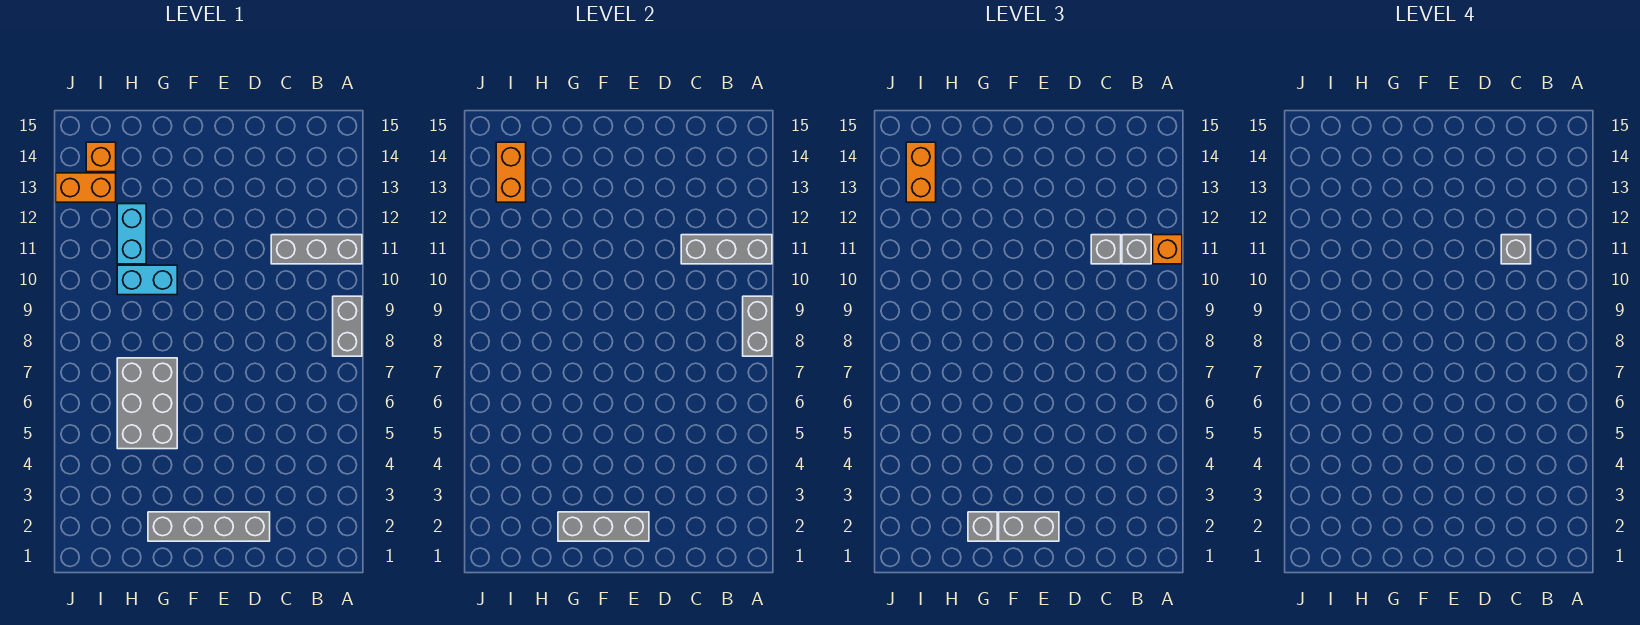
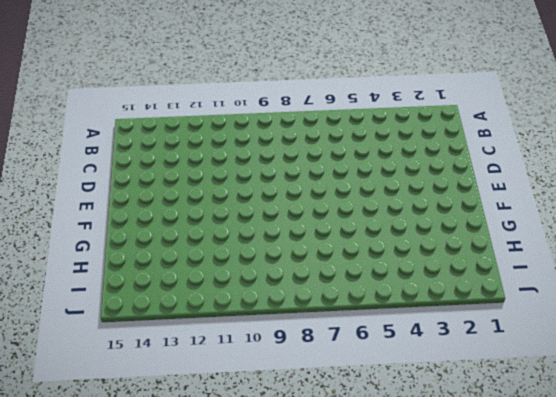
none -> grey 1x2 brick [333,296,362,356]
none -> grey 1x3 brick [271,235,362,264]
none -> grey 1x4 brick [148,512,270,541]

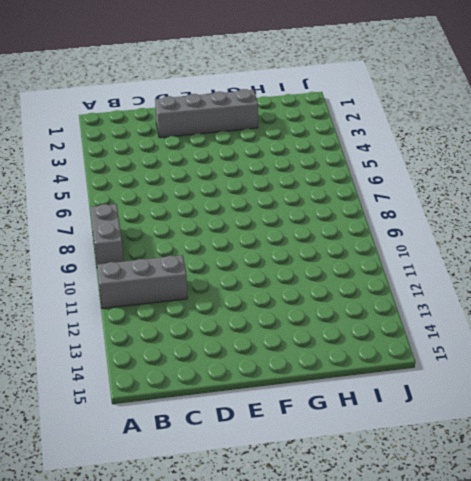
none -> grey 2x3 brick [117,358,177,449]
none -> cyan 1x2 brick [117,265,177,295]
none -> cyan 1x2 brick [117,204,146,264]

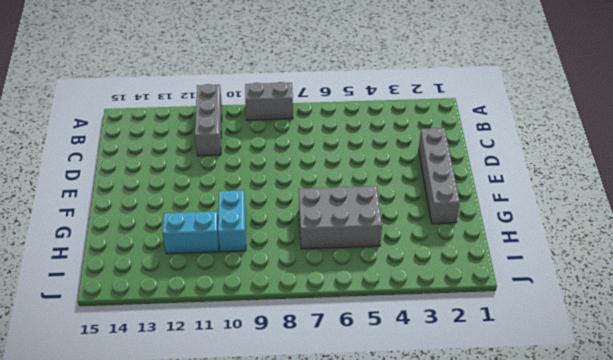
none -> orange 1x2 brick [56,173,116,202]
none -> orange 1x1 brick [86,142,116,172]
none -> grey 1x2 brick [743,296,772,356]

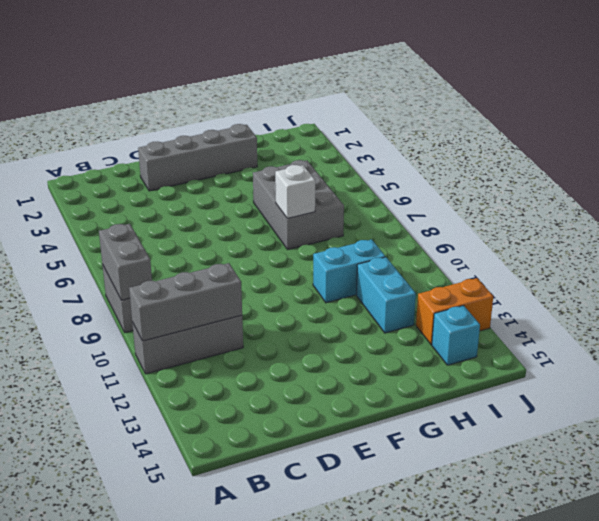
white 1x1 brick [275,165,315,218] -> none
cyan 1x1 brick [432,305,480,365] -> orange 1x1 brick [86,142,116,172]
none -> grey 1x3 brick [558,512,649,541]
none -> orange 1x2 brick [496,142,526,202]
none -> orange 1x1 brick [1153,235,1182,264]

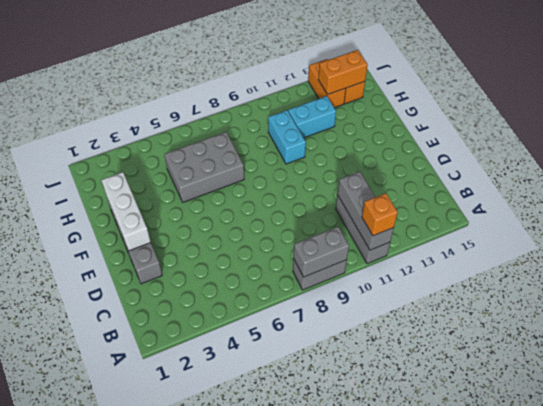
white 1x3 brick [102,172,151,251] -> grey 1x3 brick [558,512,649,541]
none -> grey 1x1 brick [1122,235,1151,264]
none -> grey 1x1 brick [1091,235,1121,264]
none -> grey 1x2 brick [999,512,1059,541]

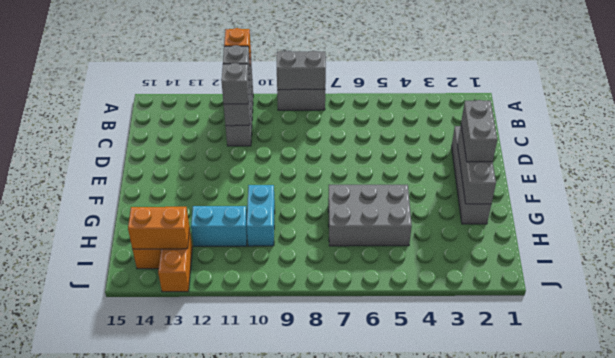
none -> grey 1x1 brick [968,512,997,541]
none -> orange 1x2 brick [906,142,936,202]
none -> grey 1x1 brick [1501,235,1531,264]

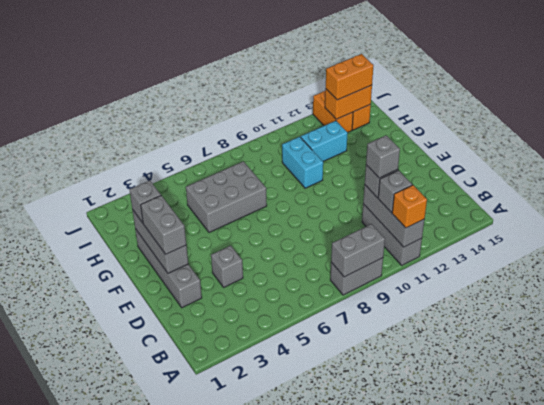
grey 1x1 brick [211,246,243,287] -> none

